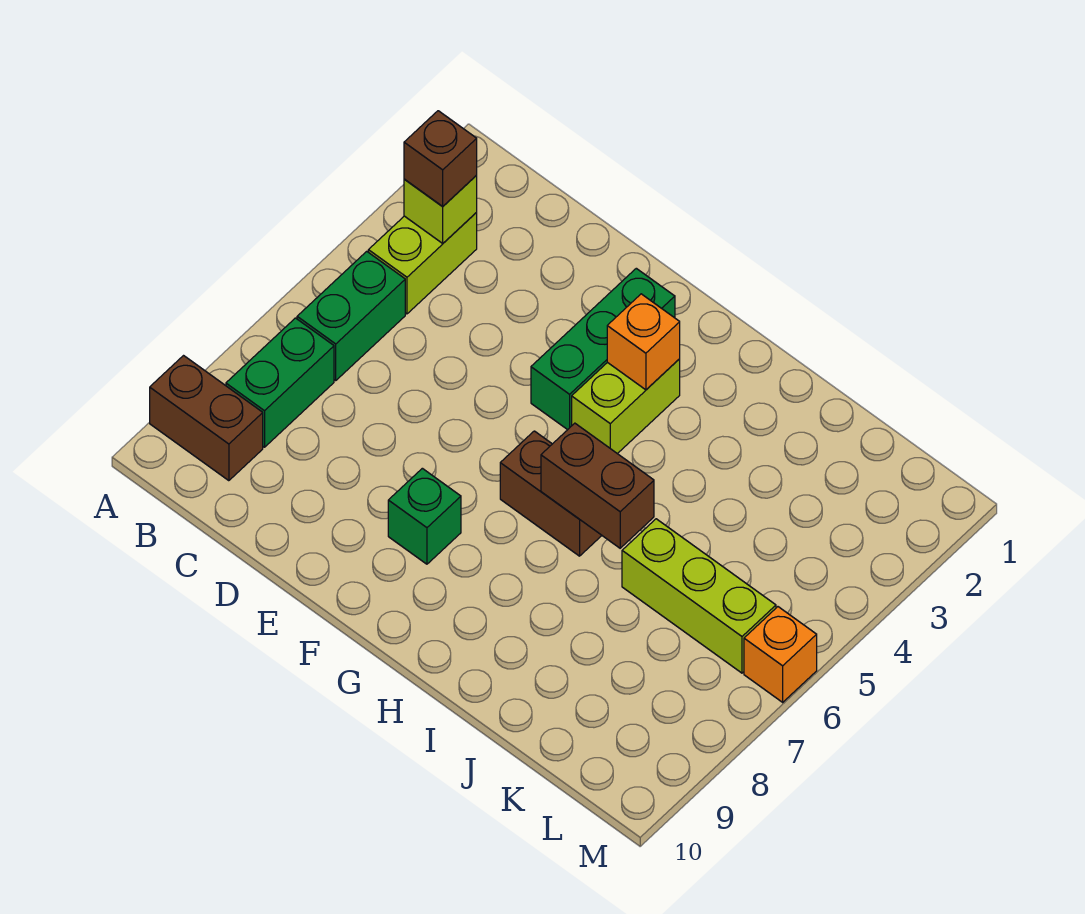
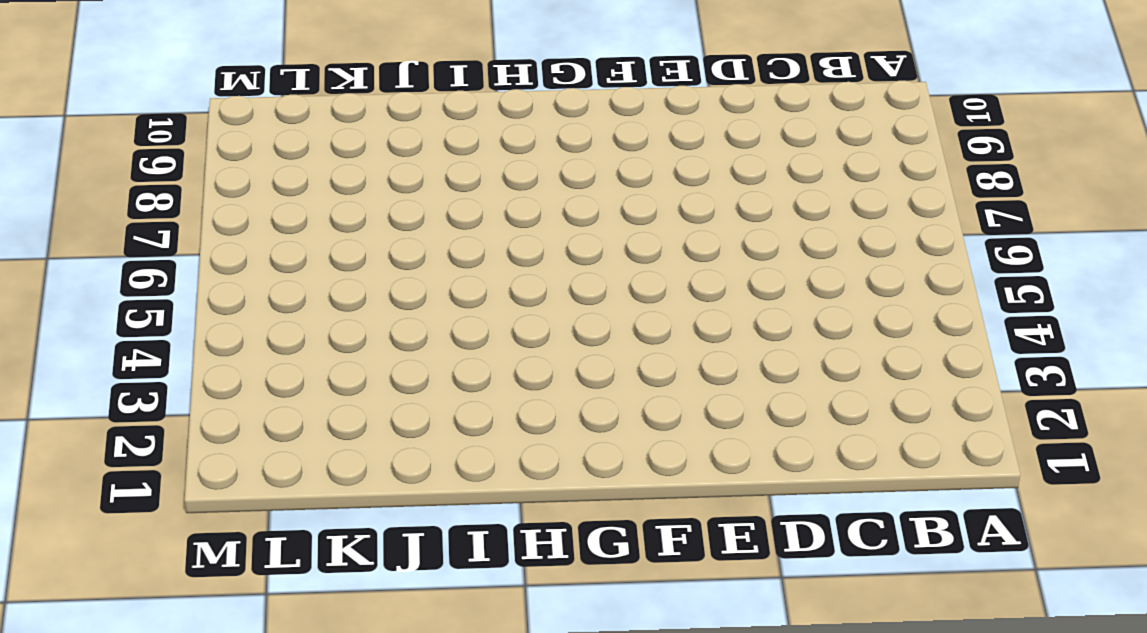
none -> brown 1x2 brick [150,356,263,481]
none -> lime 1x2 brick [368,213,477,314]
none -> green 1x2 brick [297,251,405,380]

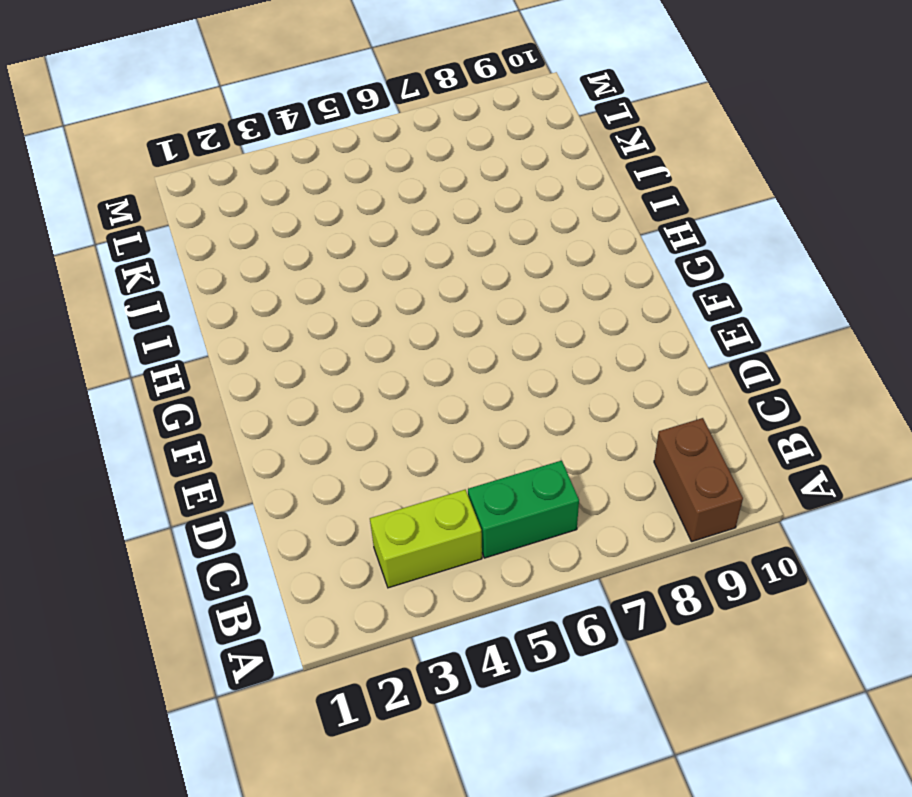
none -> green 1x2 brick [226,318,334,447]
none -> green 1x3 brick [531,268,675,430]
none -> green 1x1 brick [388,468,461,564]

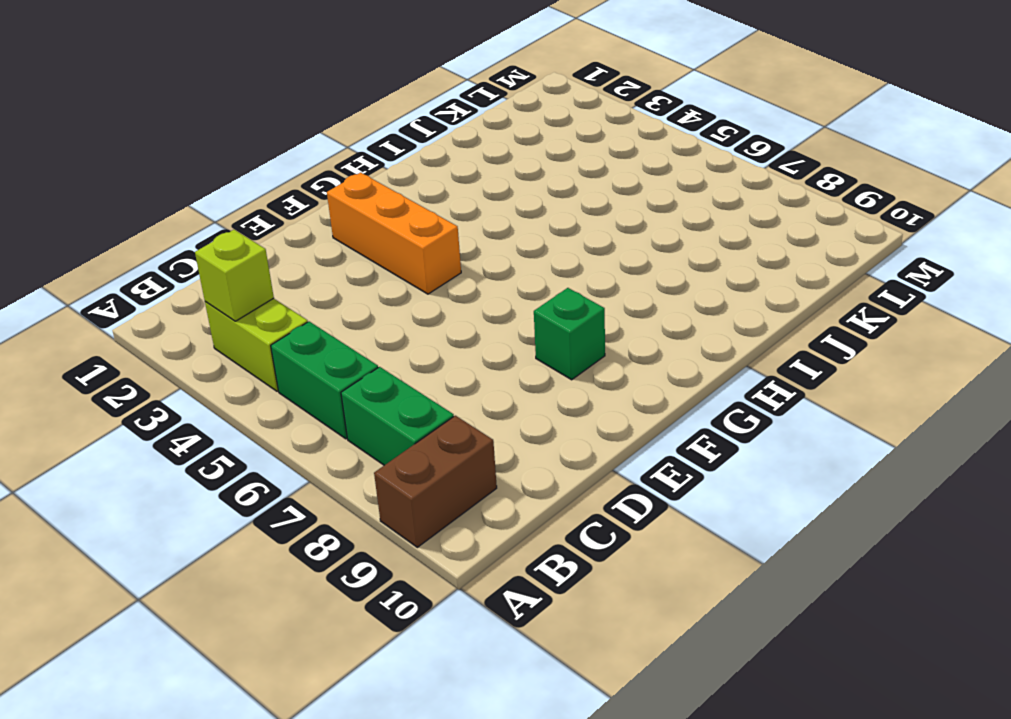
orange 1x3 brick [327,172,461,294] -> green 1x3 brick [531,268,675,430]
none -> lime 1x2 brick [572,359,680,454]
none -> brown 1x2 brick [500,431,602,556]
none -> lime 1x3 brick [622,519,776,673]

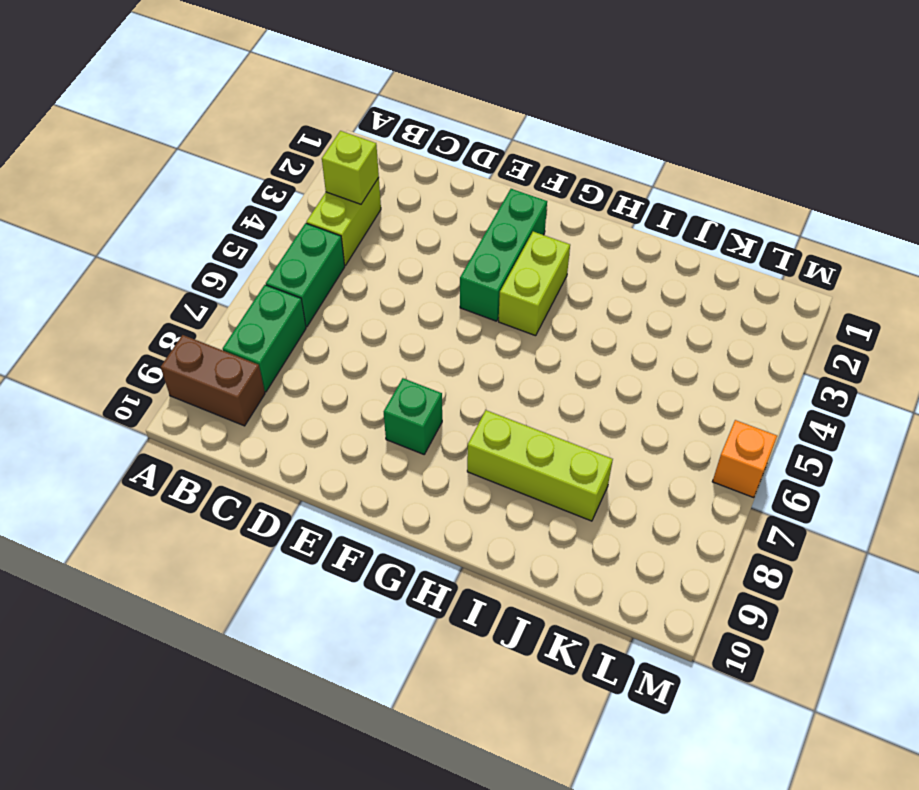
lime 1x3 brick [467,410,613,521] -> lime 1x3 brick moved to [622,519,776,673]
none -> brown 1x2 brick [500,431,602,556]
none -> orange 1x1 brick [607,294,680,390]
none -> brown 1x2 brick [541,423,654,548]

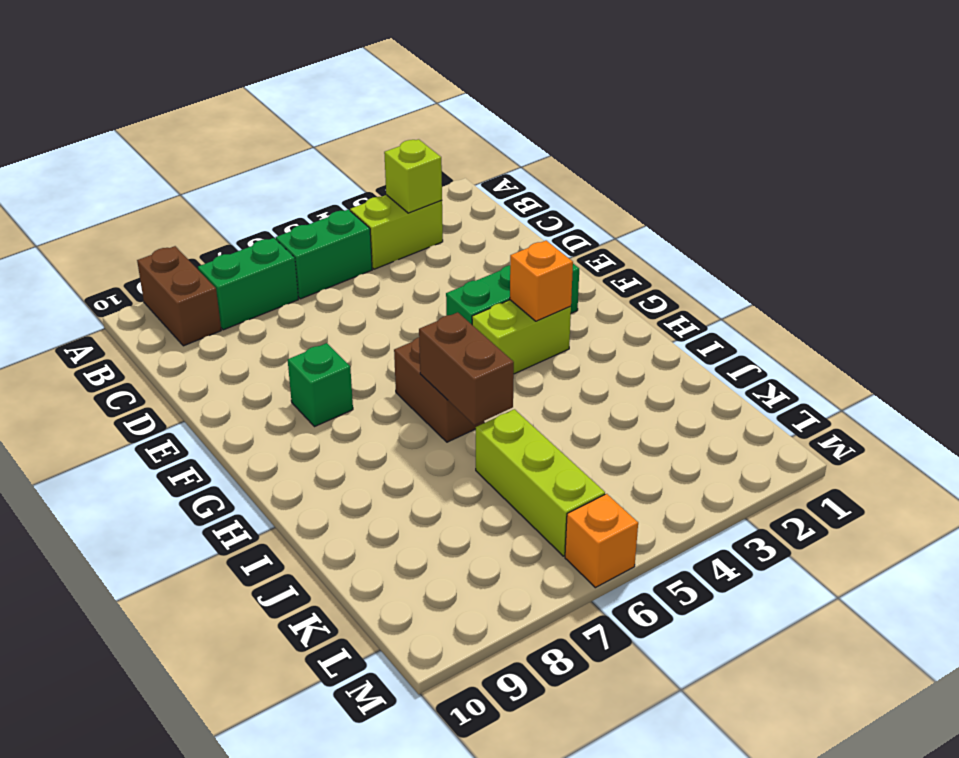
none -> brown 1x1 brick [404,111,477,207]

